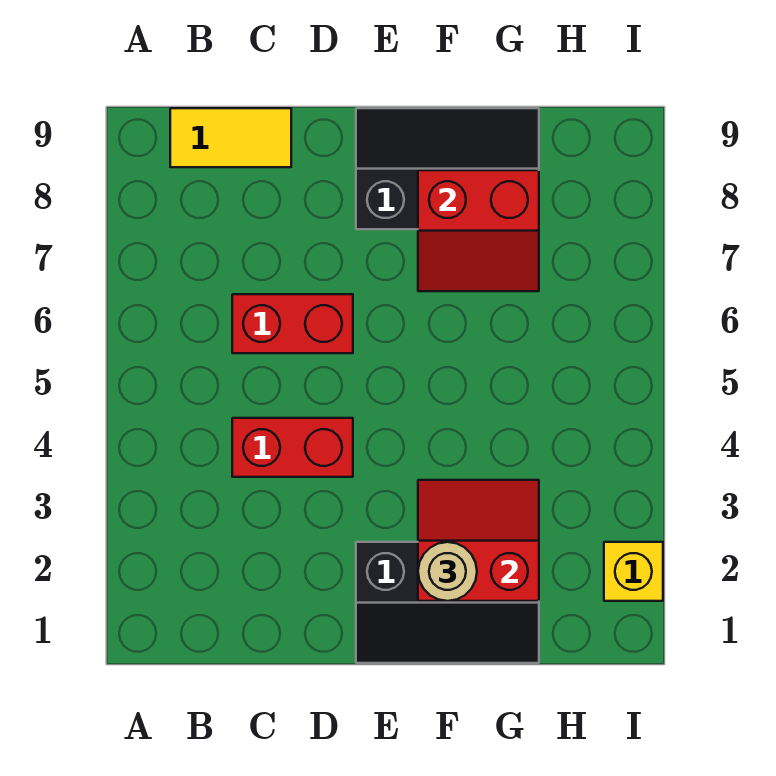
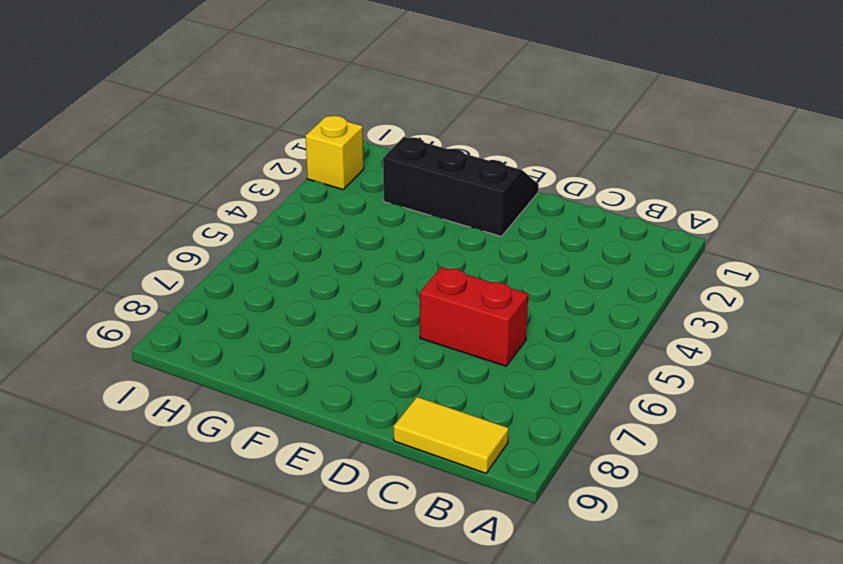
none -> red 1x2 brick [232,418,353,477]
none -> black 2x3 slope [356,108,539,229]

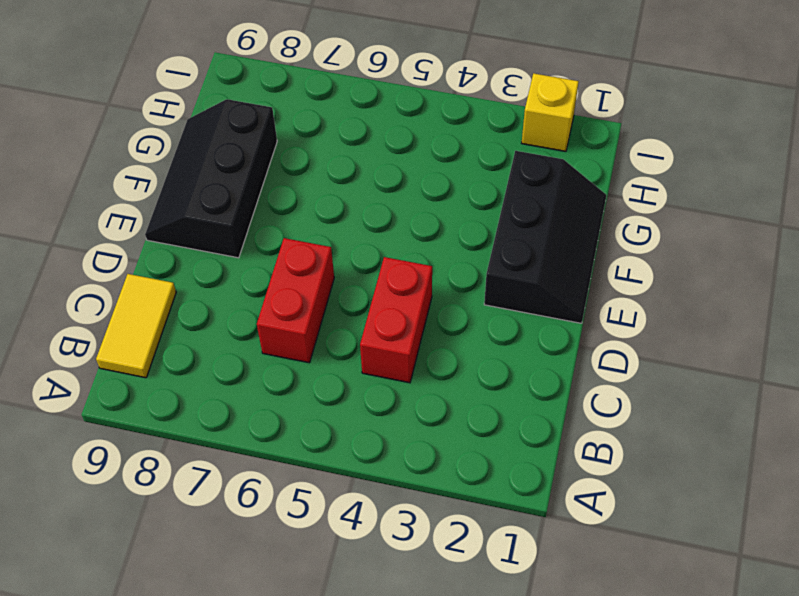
none -> red 2x2 slope [418,480,539,601]
none -> red 2x2 slope [418,170,539,291]

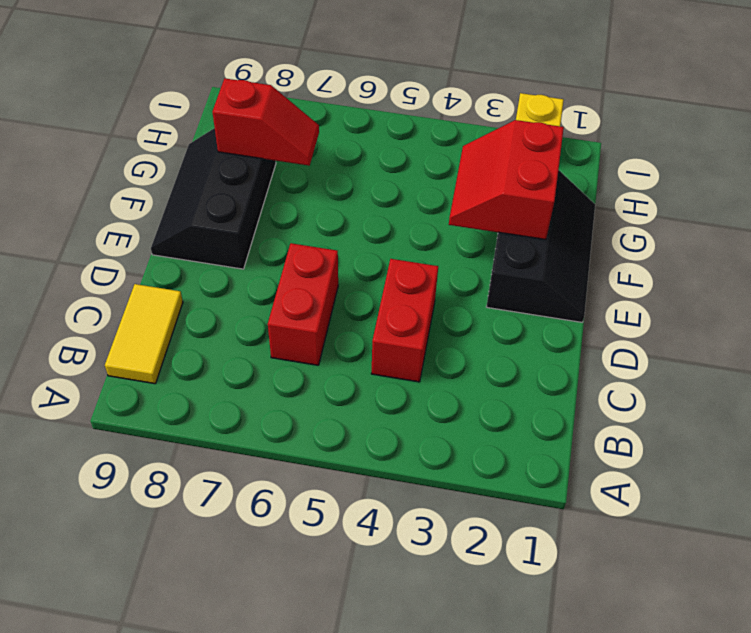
red 1x2 slope [213,78,319,166] -> red 2x2 slope [418,170,539,291]
none -> tan 1x1 round brick [418,542,477,601]

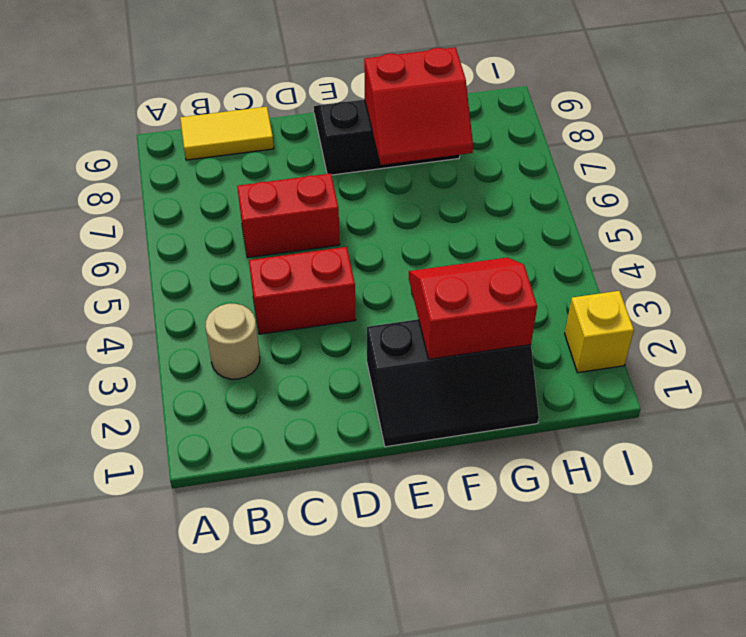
tan 1x1 round brick [205,304,260,379] -> tan 1x1 round brick moved to [418,542,477,601]

